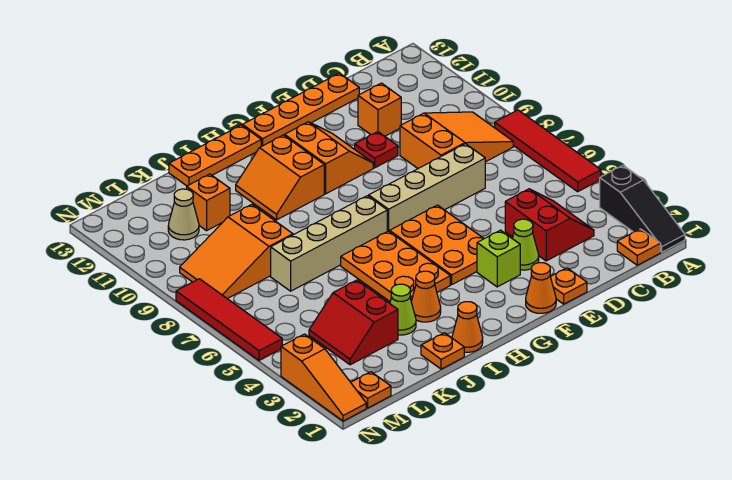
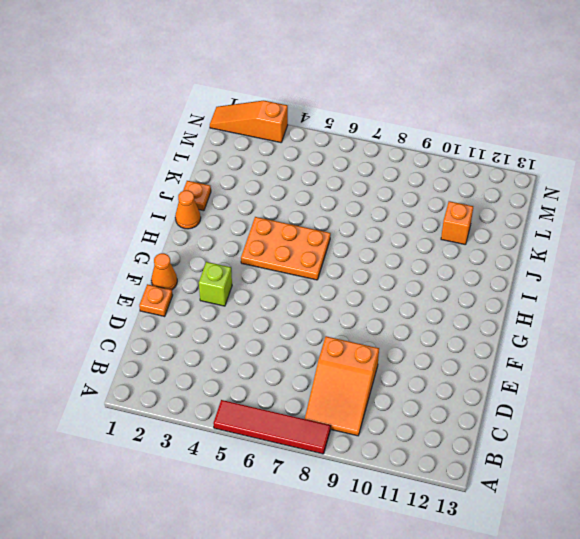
none -> black 1x3 slope [600,166,685,252]
none -> orange 1x1 plate [617,229,661,265]
none -> red 2x2 slope [505,189,594,261]
none -> tan 1x4 brick [369,144,485,232]

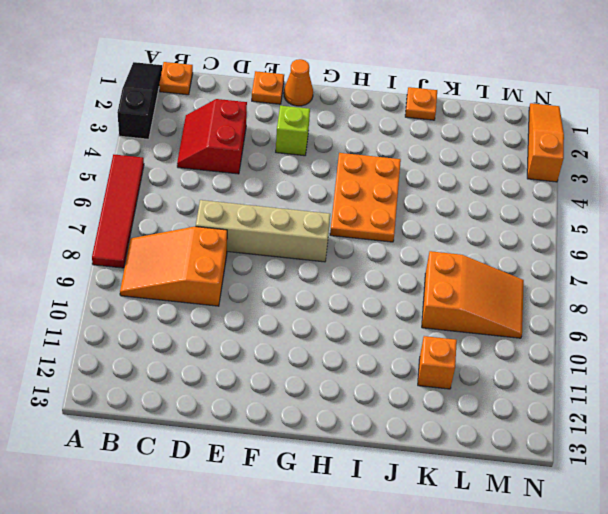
none -> orange 1x1 brick [358,83,401,136]
none -> orange 1x4 plate [243,73,359,146]
none -> lime 1x1 cone [512,219,539,270]
none -> red 1x1 plate [355,132,398,168]

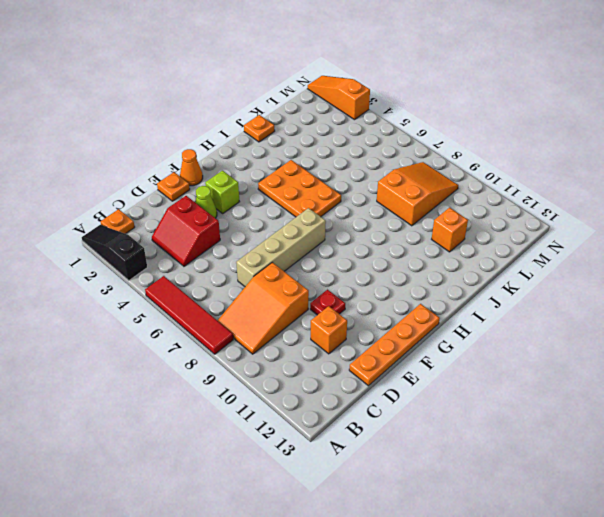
none -> orange 2x3 plate [390,205,484,285]
none -> orange 2x2 slope [285,122,373,194]
none -> tan 1x4 brick [271,196,387,291]
none -> orange 2x2 slope [236,135,324,220]

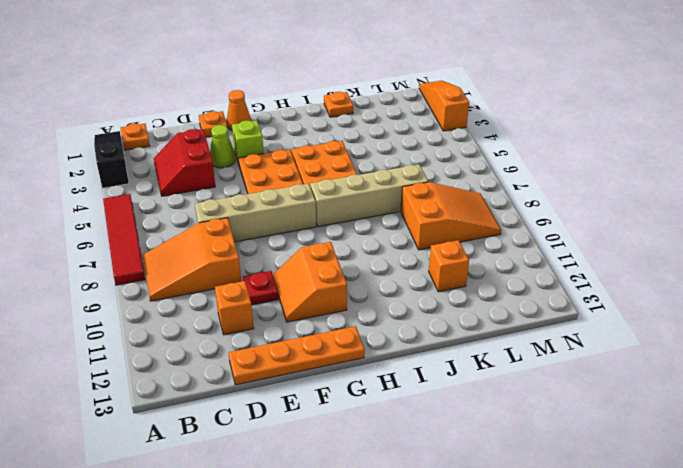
none -> orange 2x2 slope [236,135,324,220]
none -> orange 1x3 plate [169,125,261,186]
none -> orange 1x1 cone [452,302,483,352]
none -> orange 1x1 cone [411,271,441,322]

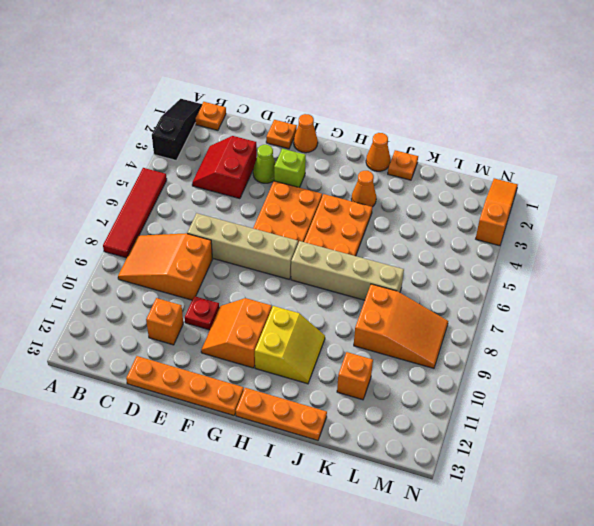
yellow 2x2 slope [255,306,325,384] -> orange 2x2 slope [236,135,324,220]
none -> lime 1x1 cone [390,284,416,335]
none -> red 2x2 slope [309,280,398,365]
none -> tan 1x1 cone [168,189,199,240]
none -> orange 1x1 plate [351,372,391,408]

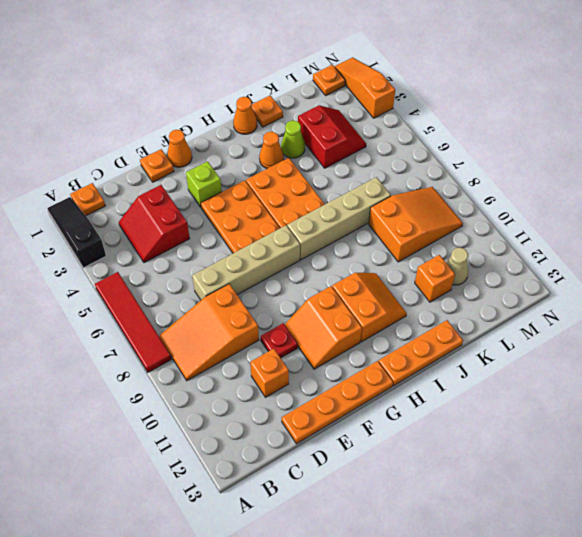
none -> lime 1x1 cone [512,219,539,270]
none -> red 1x4 tile [176,279,282,360]

